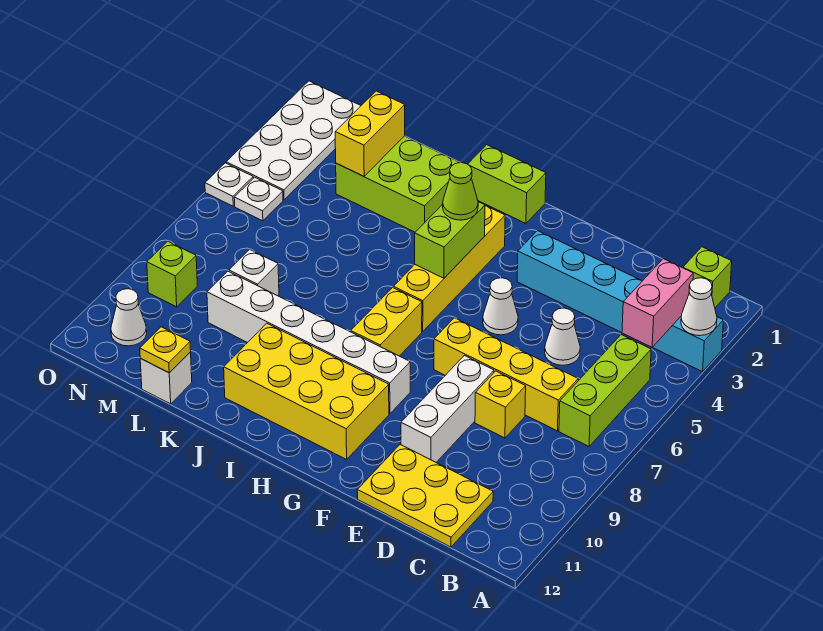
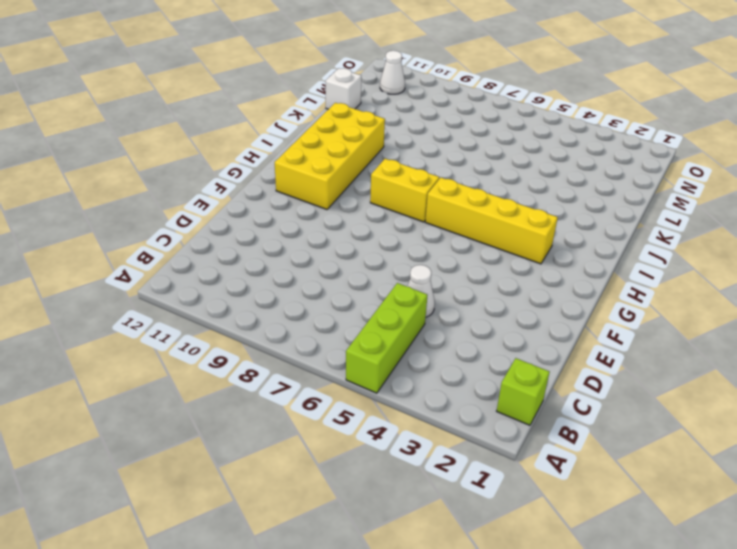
lime 1x3 brick [346,283,427,393] -> lime 1x3 brick turned to [559,335,651,446]
none -> cyan 1x6 brick [517,231,723,372]
none -> yellow 1x4 brick [434,318,578,431]
none -> yellow 2x3 plate [357,445,493,547]

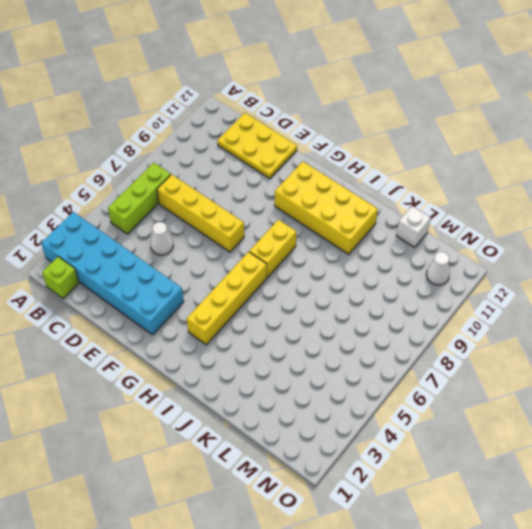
cyan 2x6 brick [41,212,184,335] -> cyan 1x6 brick [517,231,723,372]
none -> yellow 1x1 brick [475,371,526,438]
none -> white 1x3 brick [401,355,494,462]
none -> white 1x1 cone [483,278,518,335]

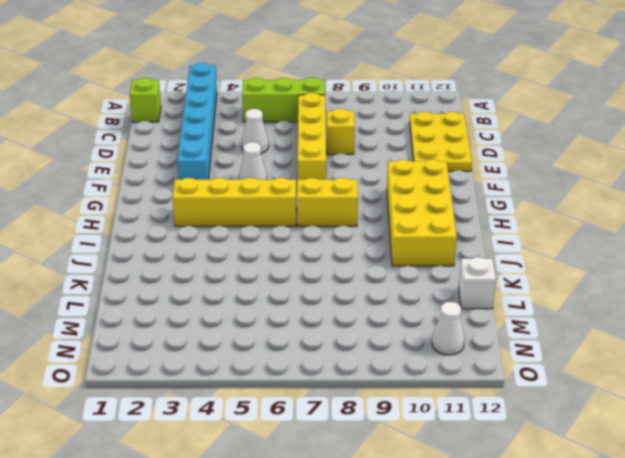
none -> white 1x3 brick [401,355,494,462]
none -> white 1x6 brick [207,271,410,414]
none -> lime 1x2 brick [468,145,546,223]

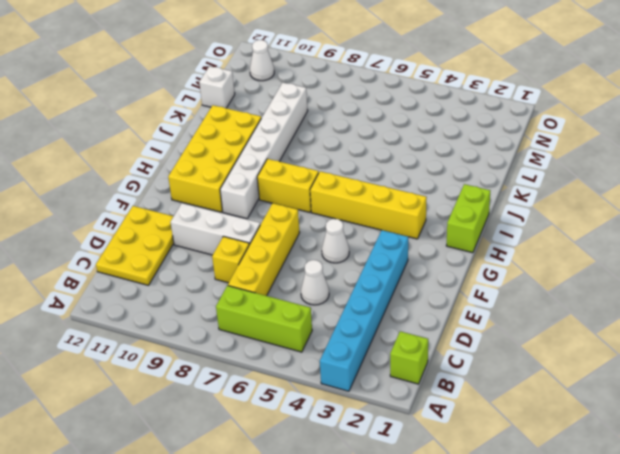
none -> lime 2x3 brick [336,136,460,232]
none -> white 1x1 brick [229,249,279,296]
none -> white 2x4 plate [226,81,361,200]

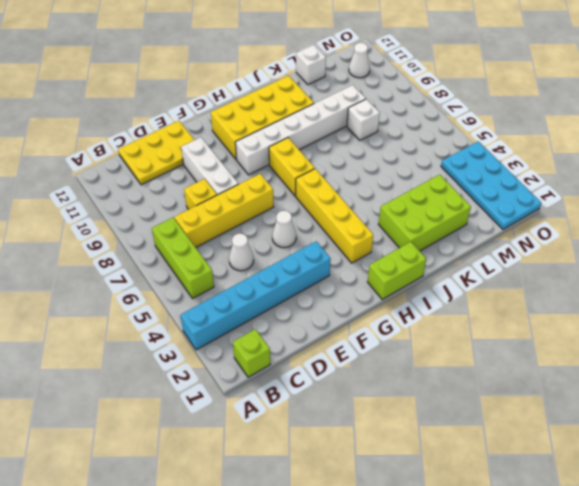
cyan 2x4 plate [441,141,541,229] -> white 2x4 plate [226,81,361,200]
none -> white 1x1 plate [234,177,283,221]
none -> lime 1x1 brick [147,241,197,307]
none -> white 1x1 plate [205,163,253,206]

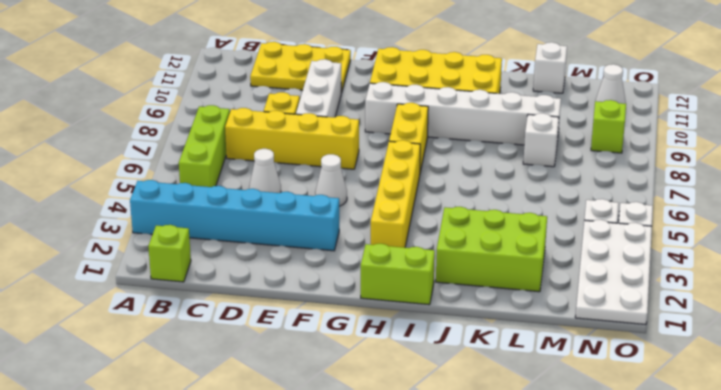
none -> white 1x1 cone [681,278,717,336]
none -> pink 1x2 brick [622,259,693,347]
none -> lime 1x2 brick [415,202,485,278]

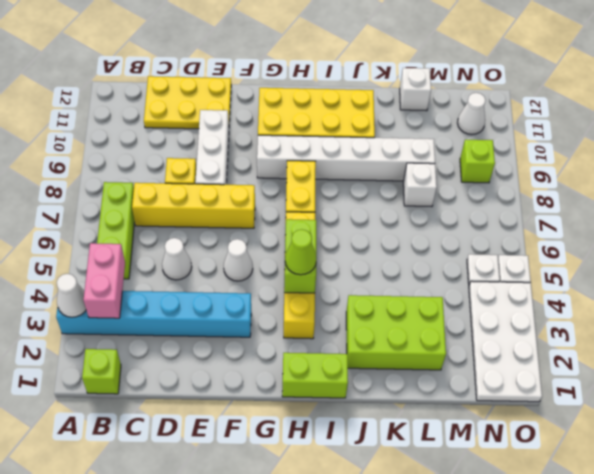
none -> yellow 1x2 brick [335,91,405,176]
none -> yellow 1x1 plate [140,327,191,373]

